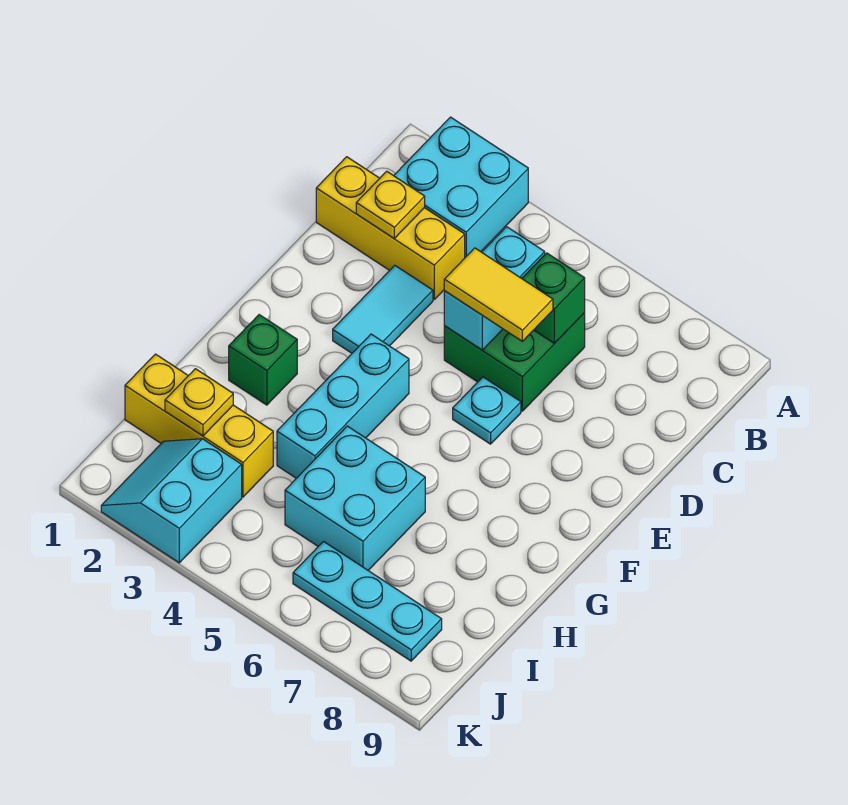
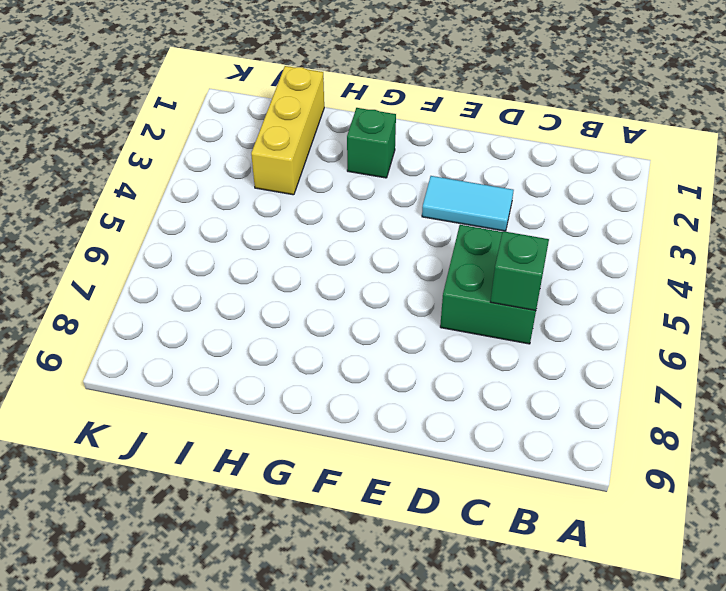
none -> cyan 2x2 brick [394,117,528,257]
none -> yellow 1x3 brick [316,157,465,299]
none -> cyan 1x1 plate [453,377,521,444]

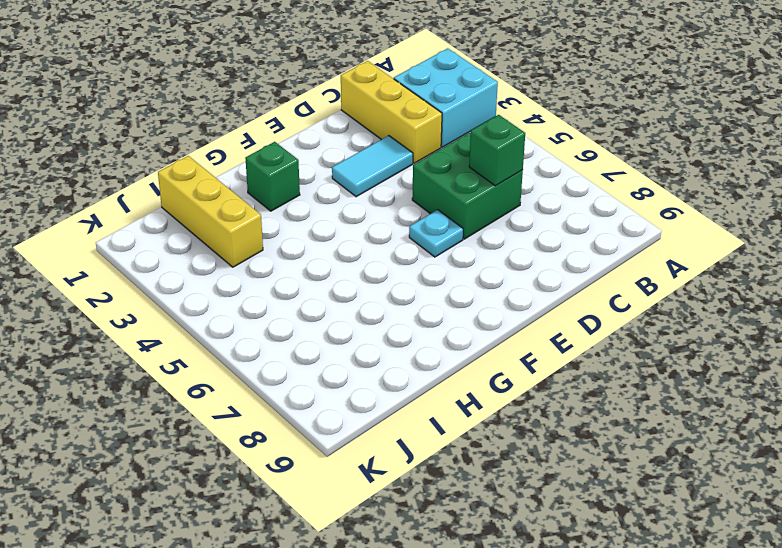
none -> cyan 1x3 brick [277,334,409,478]
none -> cyan 2x2 brick [285,426,425,570]
none -> cyan 2x2 slope [101,439,242,563]

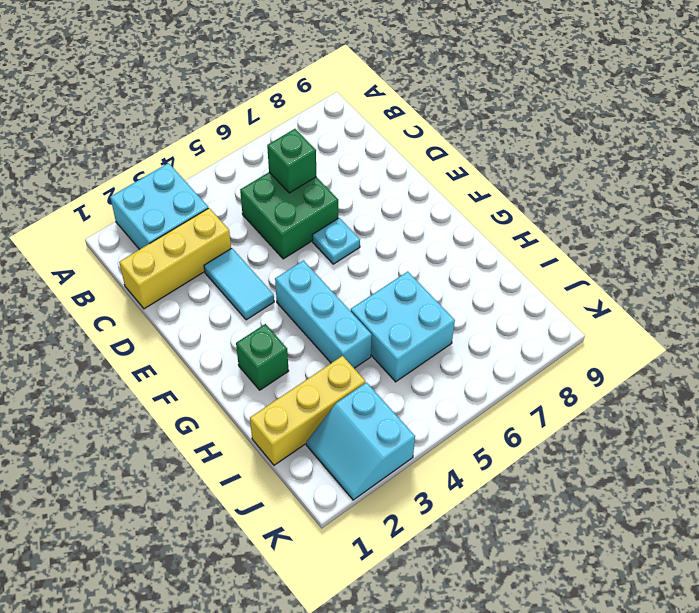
none -> cyan 1x3 plate [293,542,442,661]
none -> yellow 1x1 plate [356,171,425,238]
none -> cyan 1x2 brick [444,227,545,350]

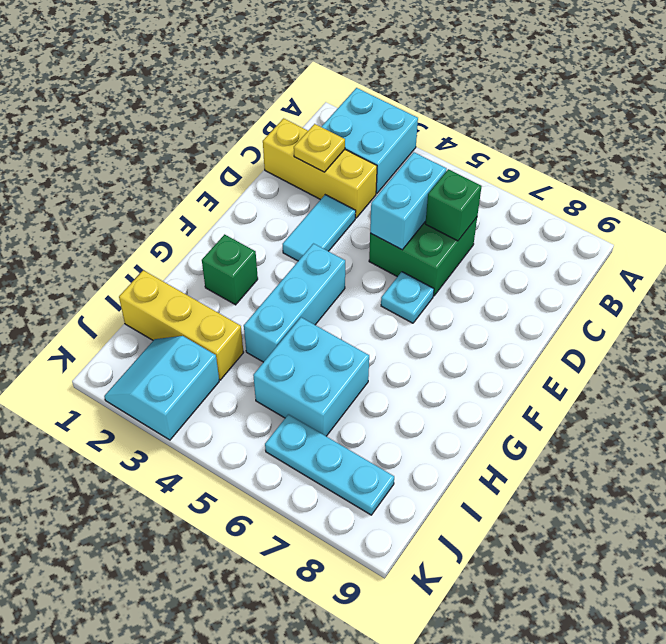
none -> yellow 1x1 plate [165,369,233,436]
none -> yellow 1x2 tile [444,248,553,341]

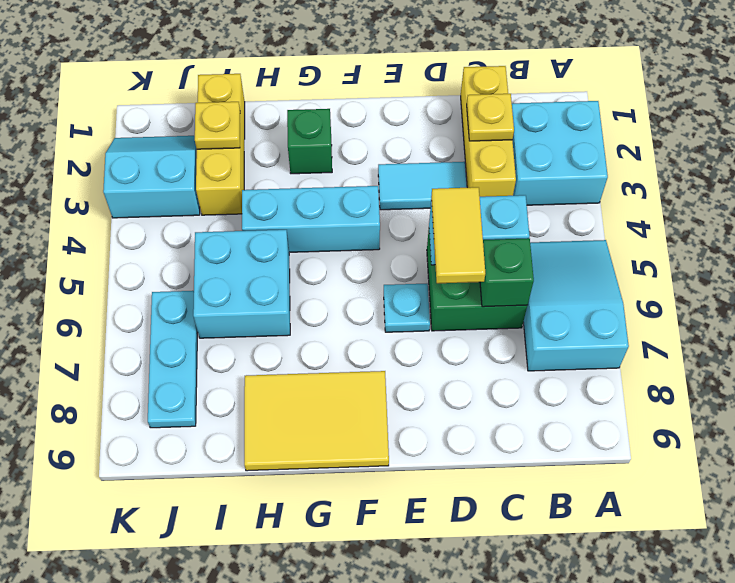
cyan 2x3 slope [523,240,629,371] -> none
yellow 2x3 tile [244,371,389,471] -> none

